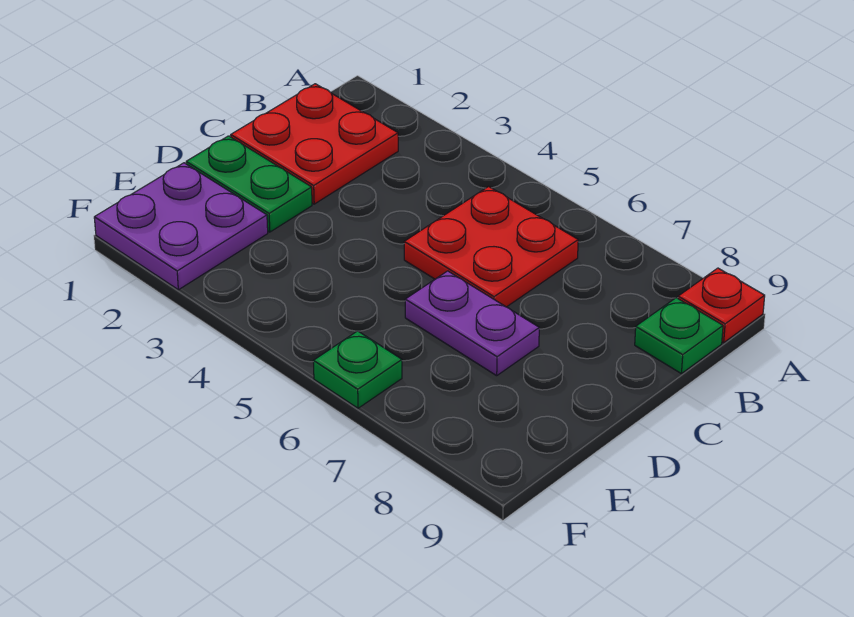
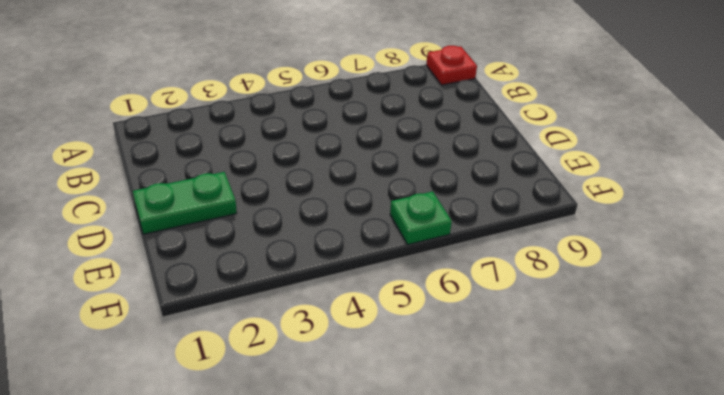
none -> red 2x2 plate [231,84,398,204]
none -> red 2x2 plate [404,187,578,307]

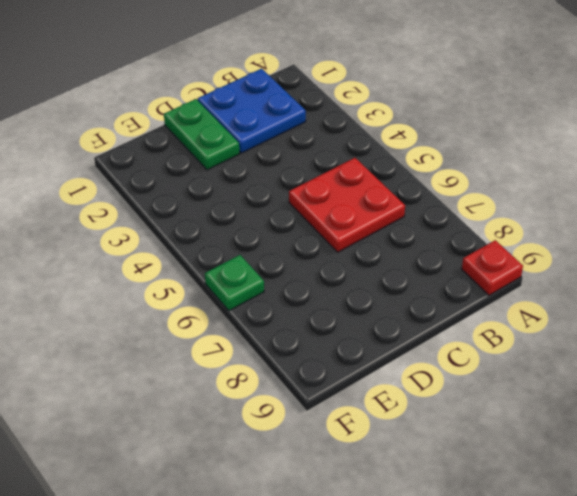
blue 2x2 plate [198,69,306,153] -> red 2x2 plate [231,84,398,204]
none -> green 1x1 plate [635,298,723,374]
none -> purple 1x2 plate [405,271,539,376]

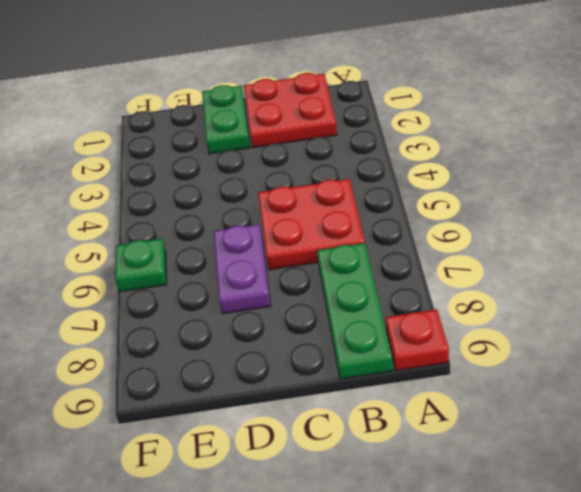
green 1x3 plate [317,243,393,379] -> green 1x1 plate [635,298,723,374]
none -> purple 2x2 plate [94,163,268,290]

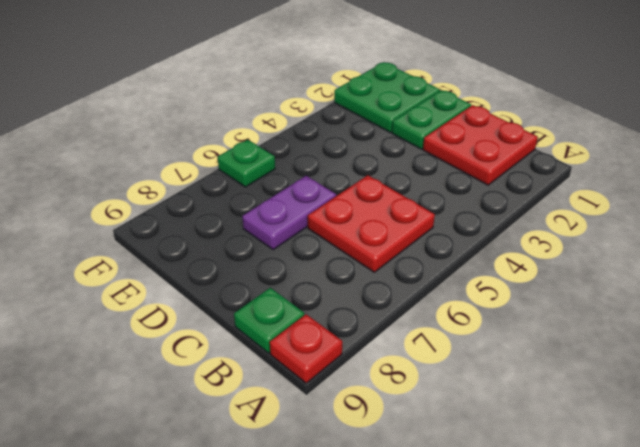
green 2x2 plate [334,62,440,133] -> purple 2x2 plate [94,163,268,290]

